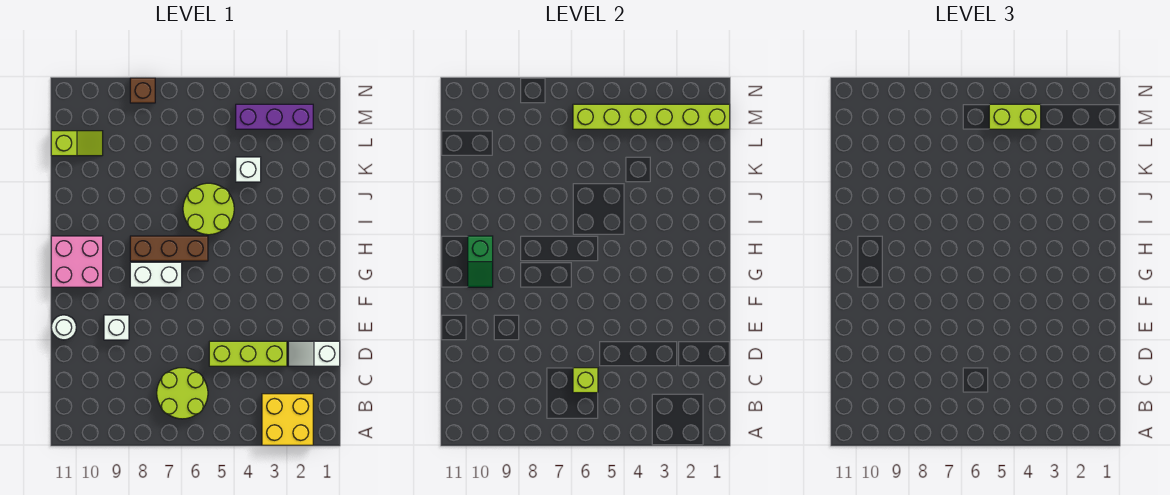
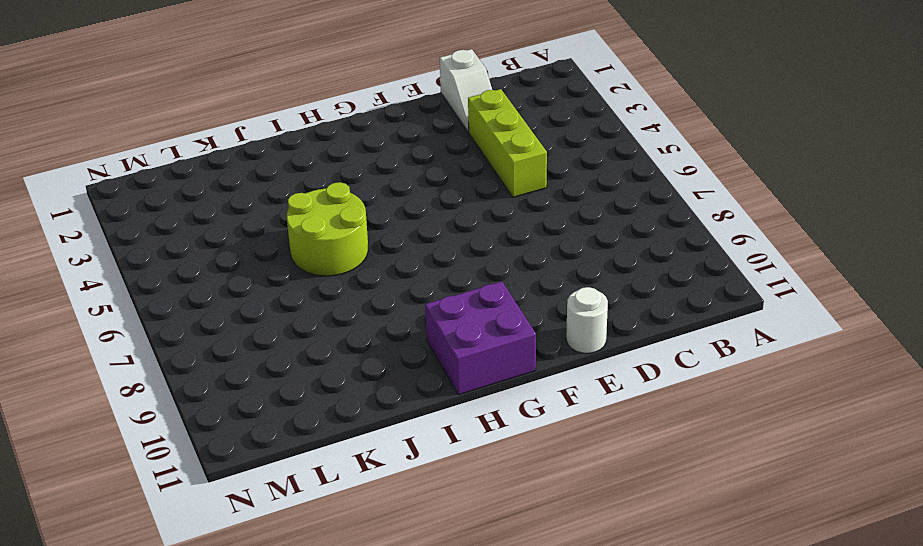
purple 2x2 brick [425,282,536,395] -> pink 2x2 brick [51,236,103,287]
none -> yellow 2x2 brick [262,394,313,445]
none -> lime 2x2 round brick [157,368,208,419]
none -> white 1x1 brick [104,315,129,340]

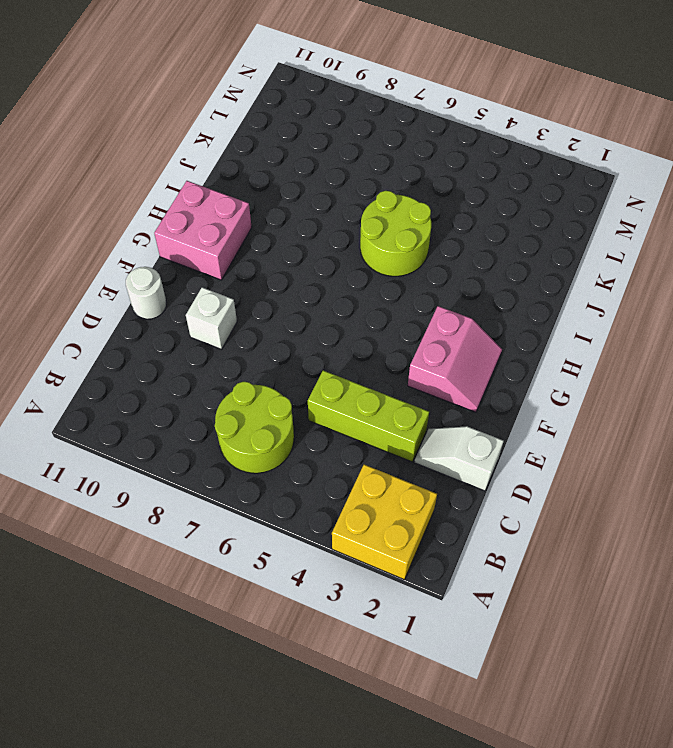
pink 2x2 slope [408,306,502,412] -> none
none -> white 1x2 brick [130,262,182,287]
none -> brown 1x3 brick [130,236,208,261]
none -> white 1x1 brick [236,157,261,182]

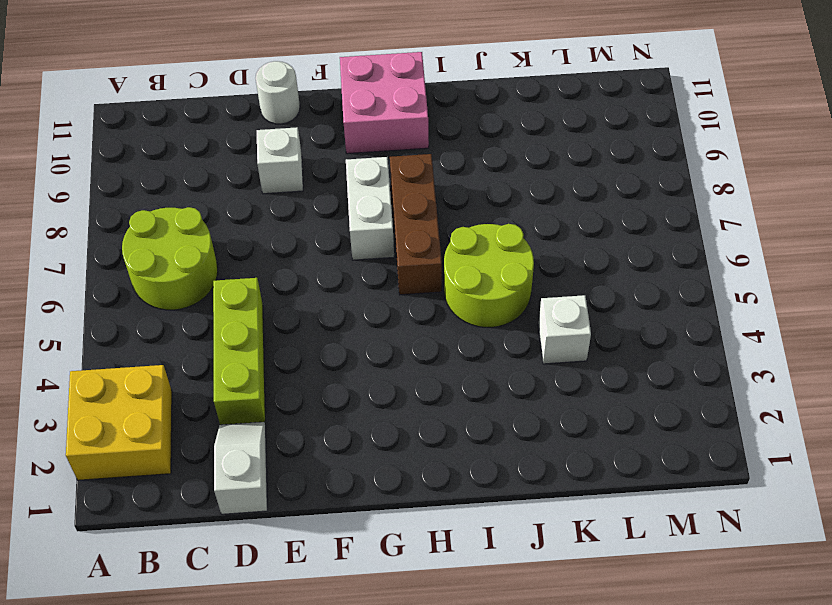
none -> lime 1x2 slope [51,131,103,156]
none -> purple 1x3 brick [236,104,313,129]
none -> brown 1x1 brick [130,78,155,103]

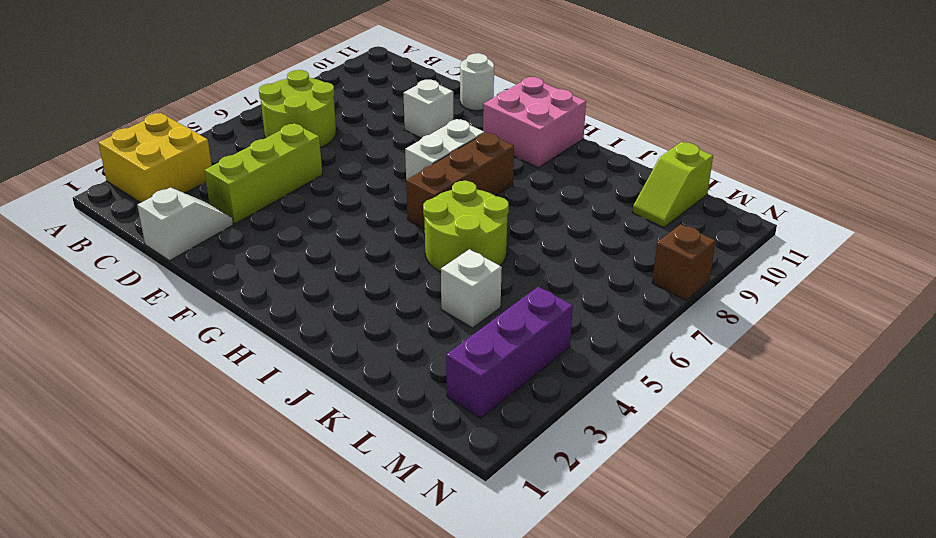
none -> lime 1x1 brick [573,368,598,393]
none -> green 1x2 slope [468,236,493,287]
none -> lime 1x6 brick [573,104,730,129]

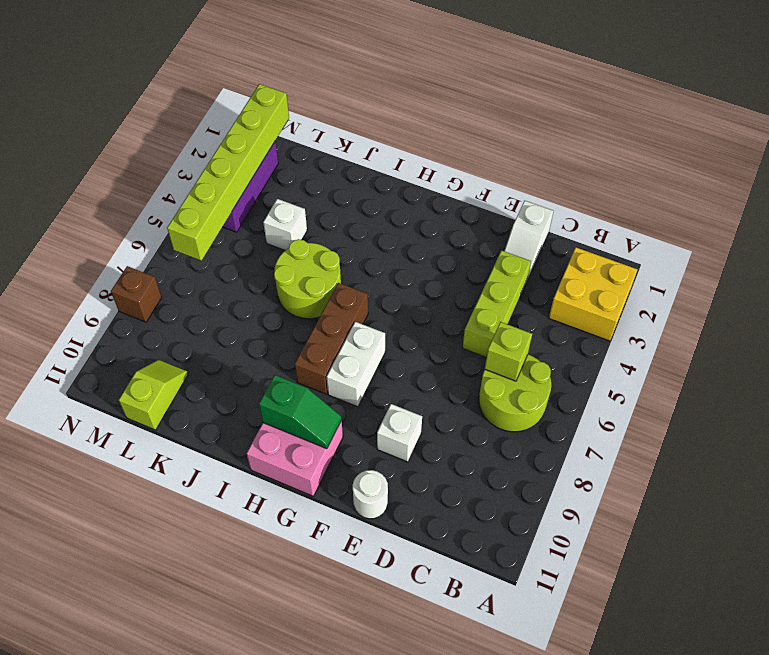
none -> lime 1x2 brick [989,104,1041,129]

